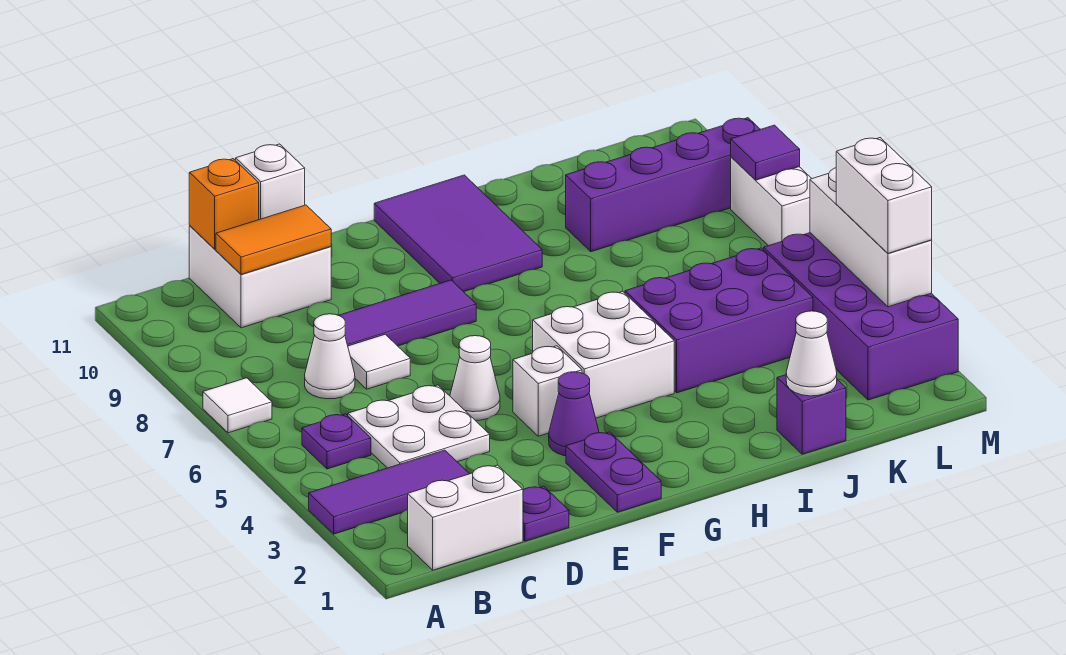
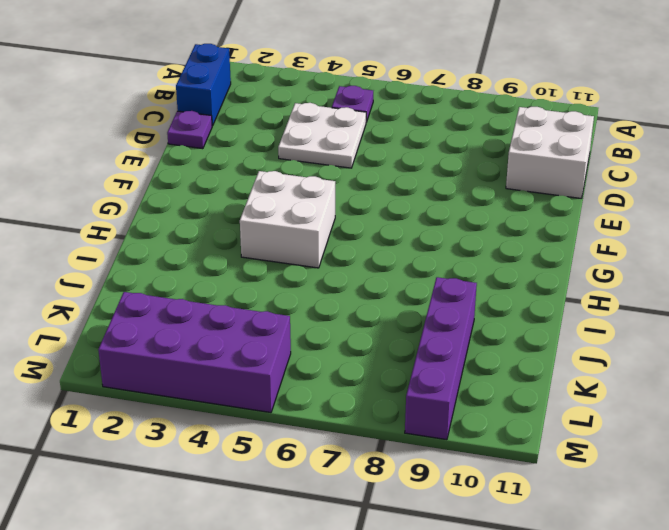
blue 1x2 brick [176,44,231,126] -> white 1x2 brick [408,465,523,570]
none -> purple 1x3 tile [309,450,469,534]
none -> white 1x1 tile [203,378,272,433]
none -> white 1x1 cone [305,314,355,399]

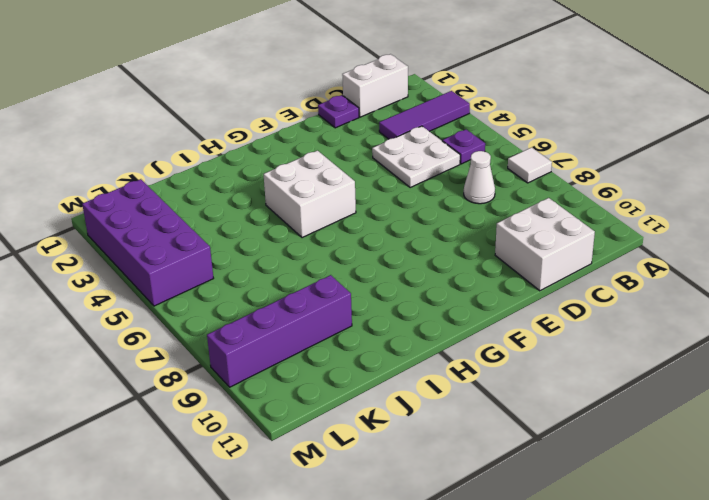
none -> white 1x1 tile [348,334,410,389]
none -> purple 1x3 tile [339,280,476,346]
none -> white 1x1 cone [450,336,500,420]

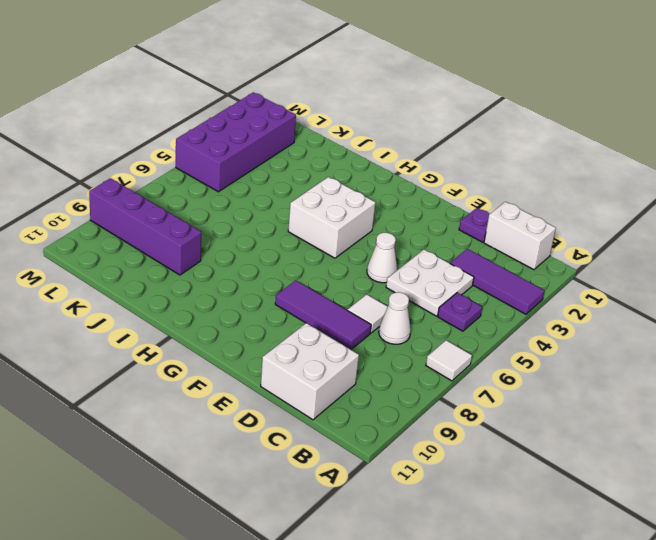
none -> purple 1x2 plate [566,432,661,512]
none -> purple 1x1 cone [549,372,599,456]
none -> white 1x1 brick [513,346,582,436]

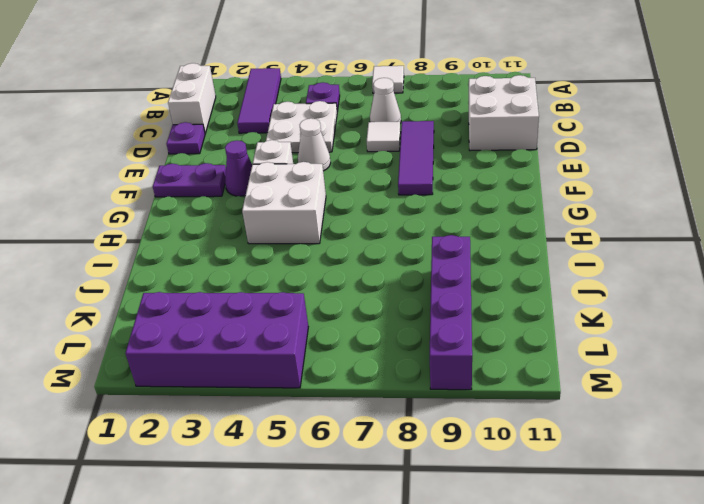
none -> purple 2x3 tile [374,175,542,292]
none -> purple 2x3 brick [625,248,813,393]
none -> purple 1x1 brick [777,375,846,454]

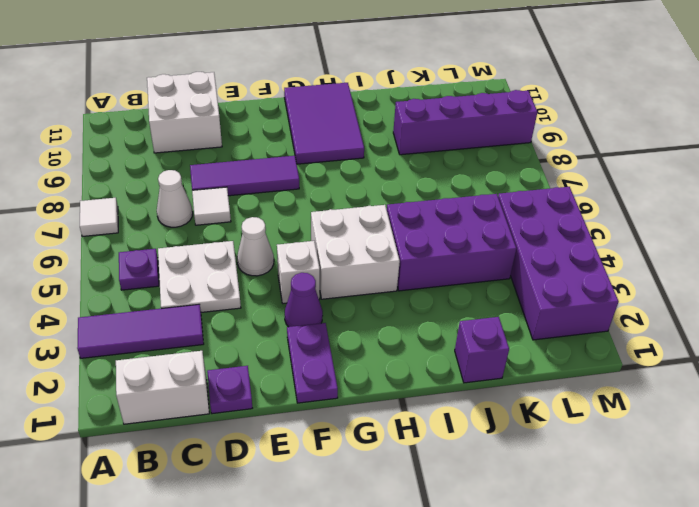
none -> white 1x2 brick [731,157,812,246]
none -> orange 1x2 tile [216,205,331,274]
none -> orange 1x1 brick [189,159,259,249]

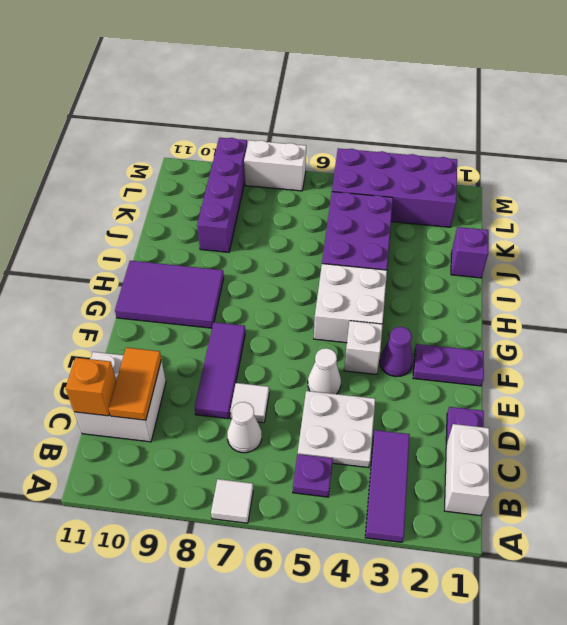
none -> white 1x1 brick [236,144,305,220]
none -> white 1x1 cone [786,311,837,396]
none -> white 1x3 brick [810,168,932,307]

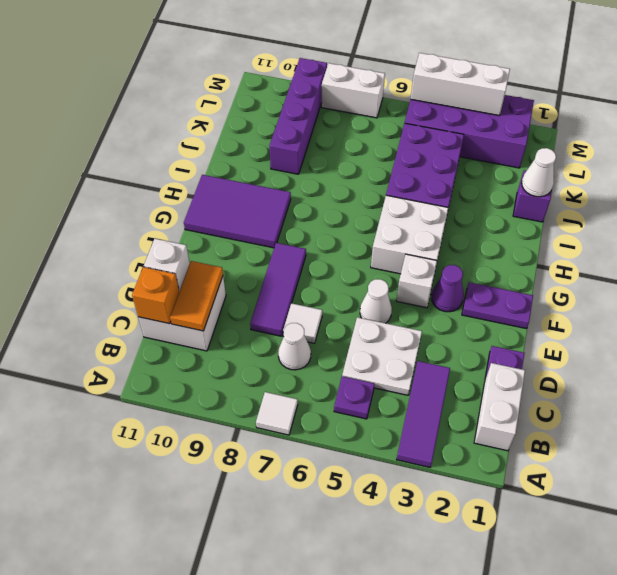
none -> purple 1x1 tile [731,125,800,180]
none -> white 1x2 brick [836,138,932,253]

